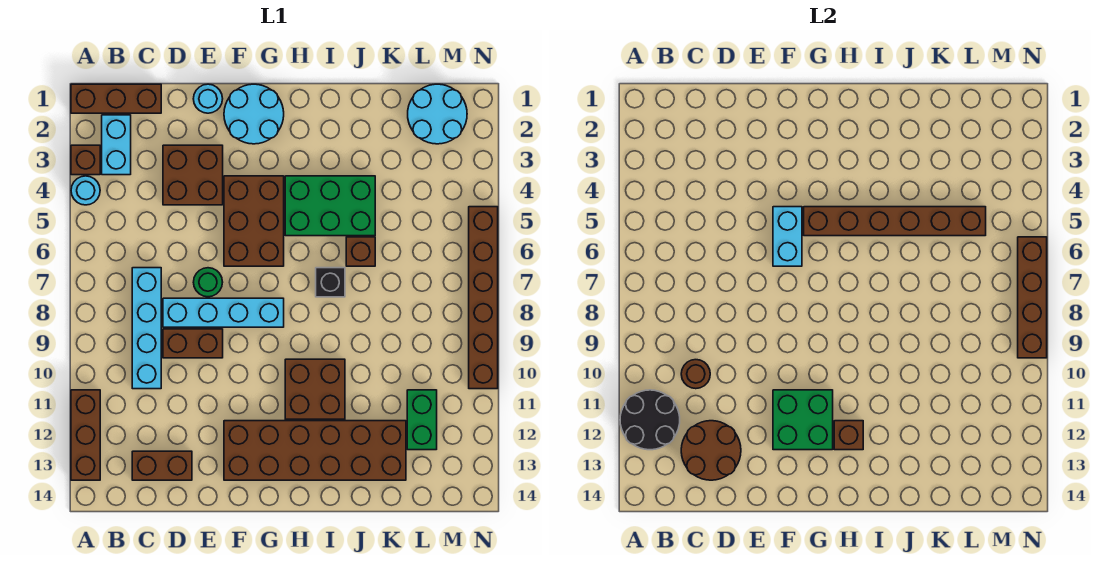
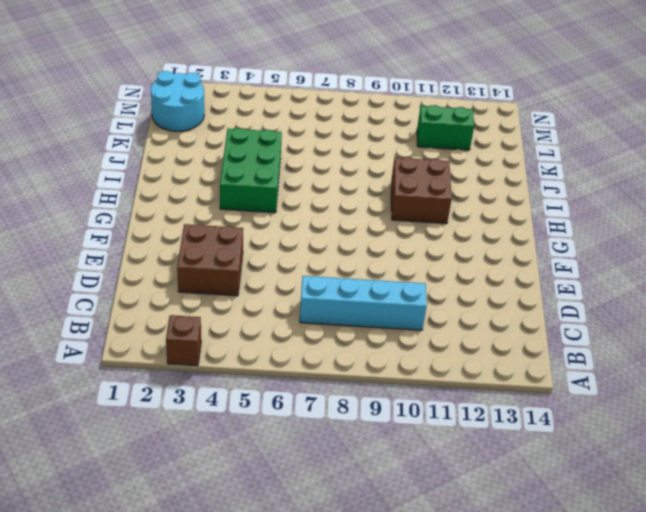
none -> brown 1x3 brick [71,84,161,113]
none -> cyan 1x1 round brick [71,176,100,205]
none -> brown 1x3 brick [71,390,100,480]
none -> cyan 1x2 brick [102,115,131,175]

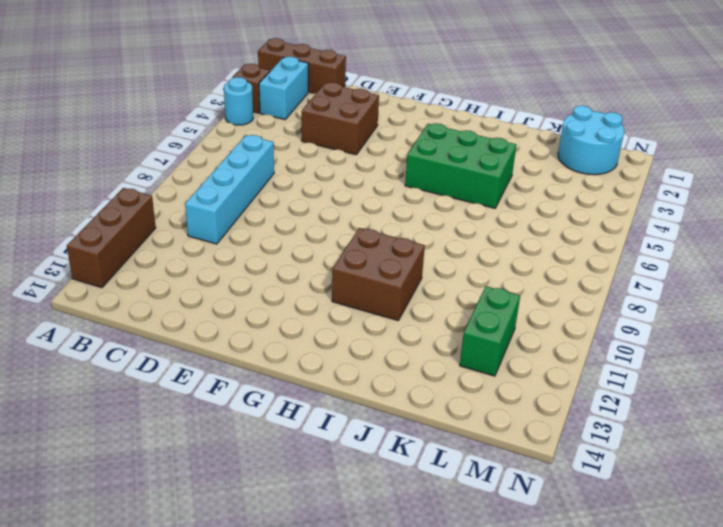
none -> brown 1x2 brick [132,451,192,480]
none -> cyan 1x4 brick [163,298,284,327]
none -> brown 1x2 brick [163,329,223,358]
none -> cyan 1x1 round brick [193,84,223,113]

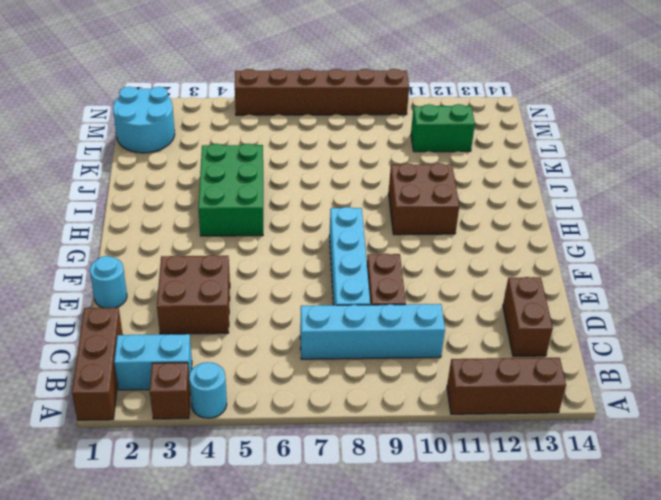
none -> green 1x1 round brick [193,268,223,297]
none -> cyan 2x2 round brick [224,84,284,144]
none -> brown 2x3 brick [224,176,284,266]
none -> brown 2x6 brick [224,421,406,480]

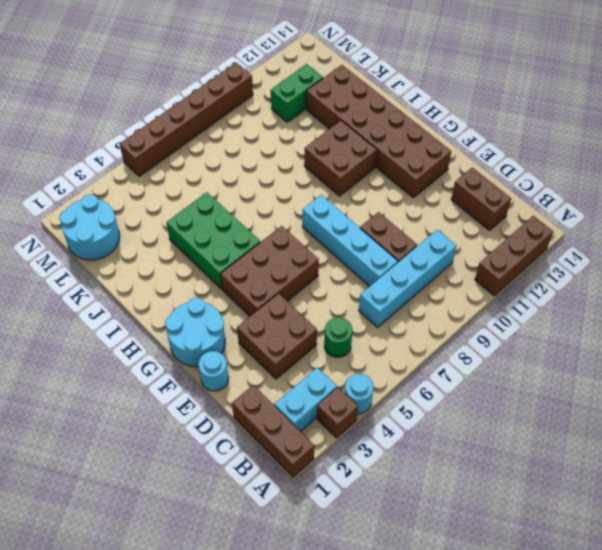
green 1x1 round brick [324,318,352,357] -> green 1x1 round brick moved to [193,268,223,297]
none -> black 1x1 brick [316,268,345,297]
none -> brown 1x1 brick [346,237,375,266]
none -> black 2x2 round brick [620,390,680,450]
none -> brown 1x1 round brick [681,360,710,389]

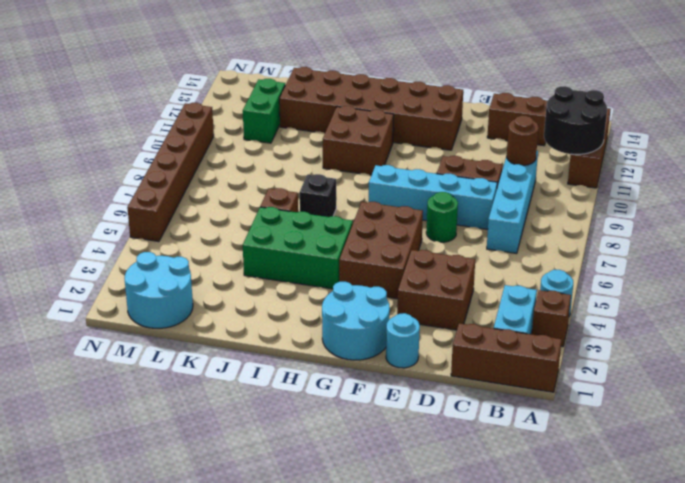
none -> brown 2x2 round brick [681,421,741,480]
none -> cyan 1x2 brick [773,207,802,266]
none -> green 2x2 brick [773,390,833,450]
none -> brown 1x6 brick [804,207,986,236]

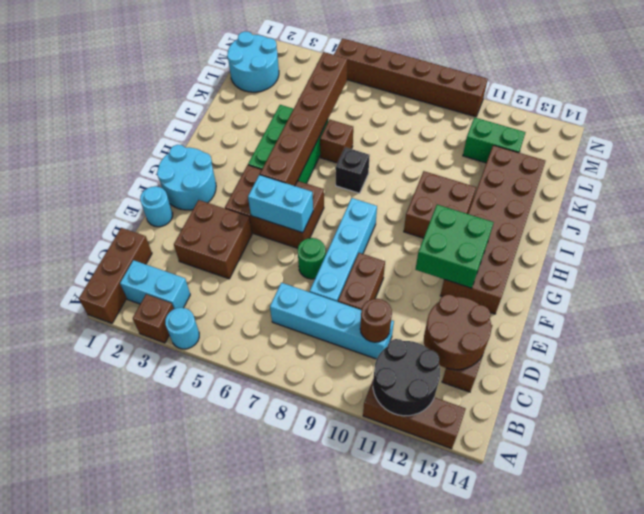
none -> brown 1x1 brick [834,421,863,450]
none -> brown 1x4 brick [1018,237,1047,358]

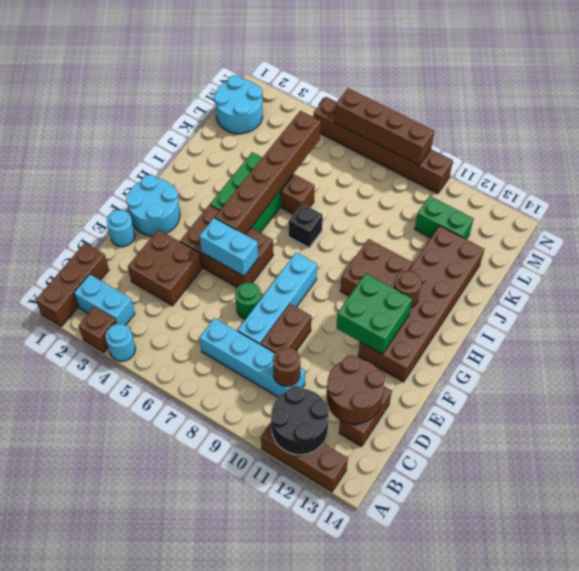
brown 1x1 round brick [394,270,421,308] -> brown 1x1 brick [834,421,863,450]

